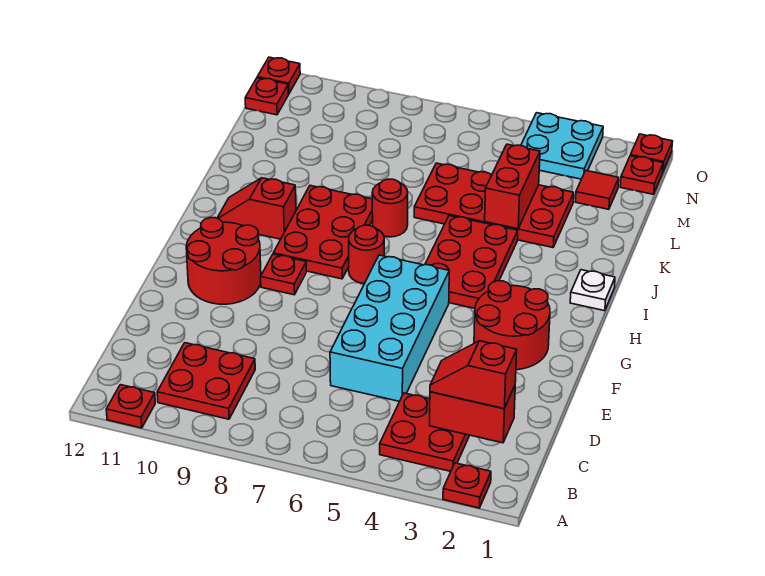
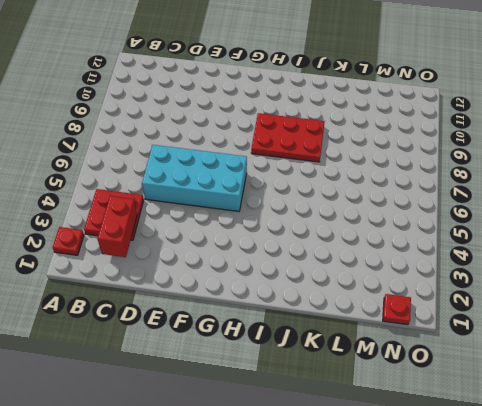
none -> red 1x1 plate [106,385,155,428]
none -> red 2x2 plate [157,343,255,419]
none -> red 2x2 round brick [474,281,550,370]

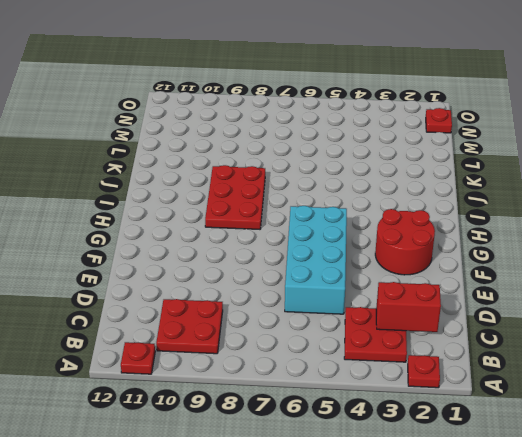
none -> red 2x2 round brick [186,218,261,304]
none -> red 1x1 plate [261,254,306,295]
none -> red 2x3 plate [425,216,518,308]

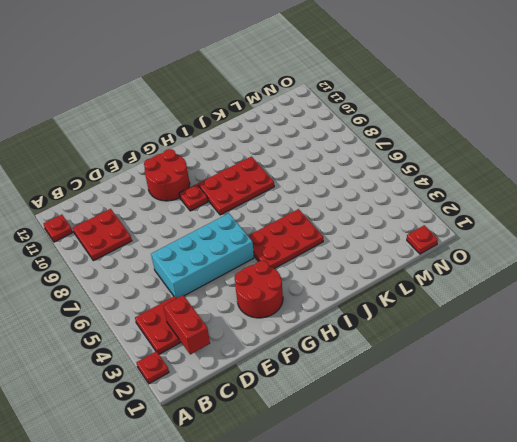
none -> red 1x1 round brick [349,225,384,284]
none -> white 1x1 plate [570,270,615,311]
none -> red 1x2 slope [218,178,296,239]

